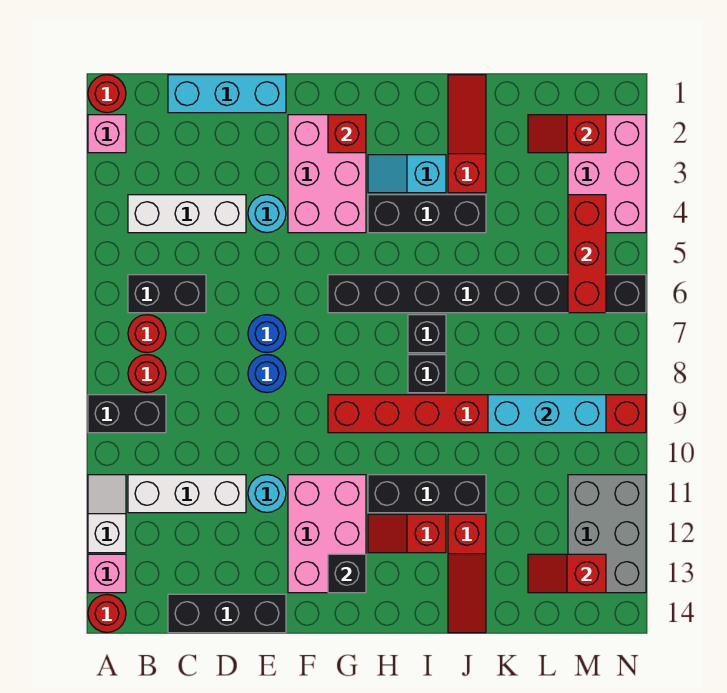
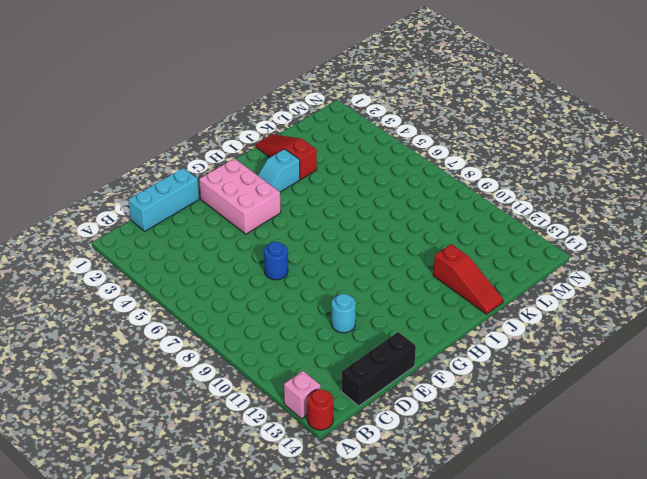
none -> red 1x1 round brick [88,75,126,113]
none -> pink 1x1 brick [88,115,126,153]
none -> black 1x2 brick [88,395,166,433]
none -> white 1x2 slope [88,475,126,553]

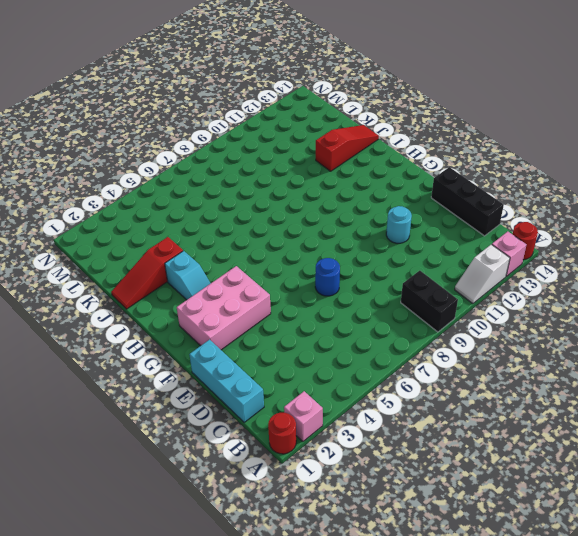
none -> white 1x3 brick [128,195,246,233]
none -> black 1x2 brick [128,275,206,313]
none -> red 1x1 round brick [128,315,166,353]
none -> red 1x1 round brick [128,355,166,393]

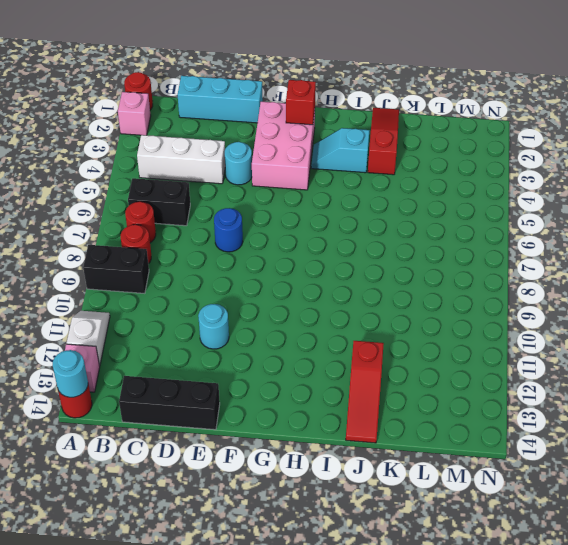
cyan 1x1 round brick [53,350,88,397] -> none
none -> white 1x3 brick [128,475,246,513]
none -> blue 1x1 round brick [248,355,286,393]
none -> pink 2x3 brick [288,475,366,593]
none -> black 1x8 brick [328,275,646,313]

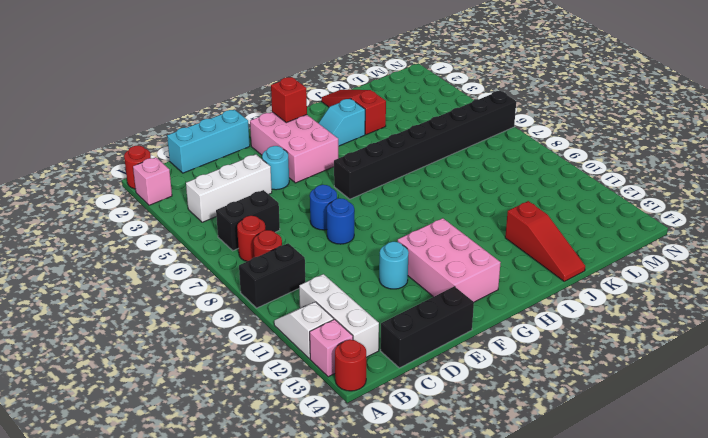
white 1x3 brick [299,274,379,357] -> white 1x3 brick turned to [128,475,246,513]
none -> red 1x8 brick [328,395,646,433]
none -> black 1x3 brick [368,195,486,233]
none -> black 1x3 brick [368,475,486,513]
none -> red 1x2 slope [368,514,446,553]

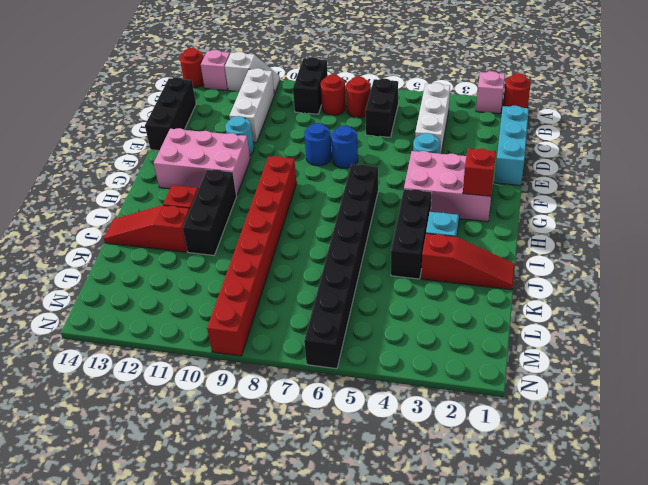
none -> black 1x1 brick [408,315,446,353]
none -> black 1x1 brick [408,355,446,393]
none -> pink 2x3 brick [568,115,646,233]
none -> grey 2x3 brick [568,475,646,593]

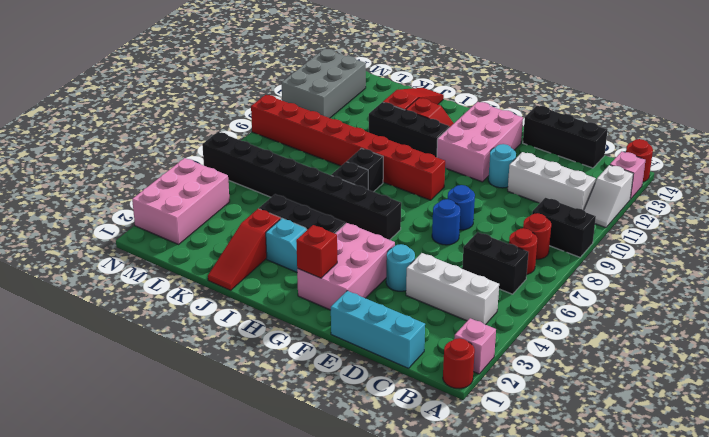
none -> black 1x1 brick [328,554,366,593]
none -> cyan 1x3 brick [488,395,606,433]
none -> red 1x2 slope [528,115,606,153]
none -> red 1x2 slope [528,554,606,593]

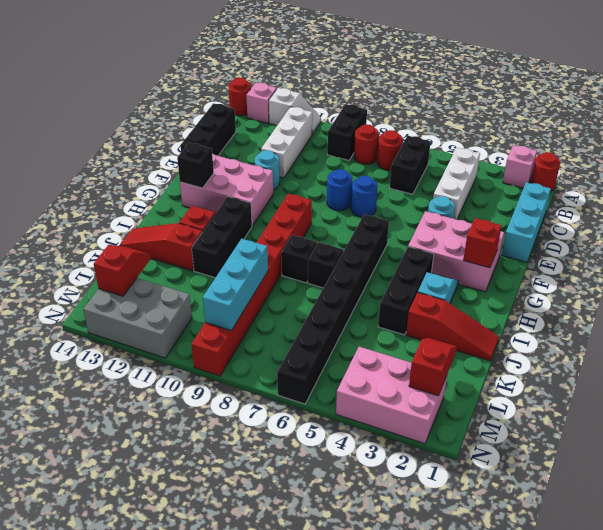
none -> red 1x3 brick [568,195,606,313]

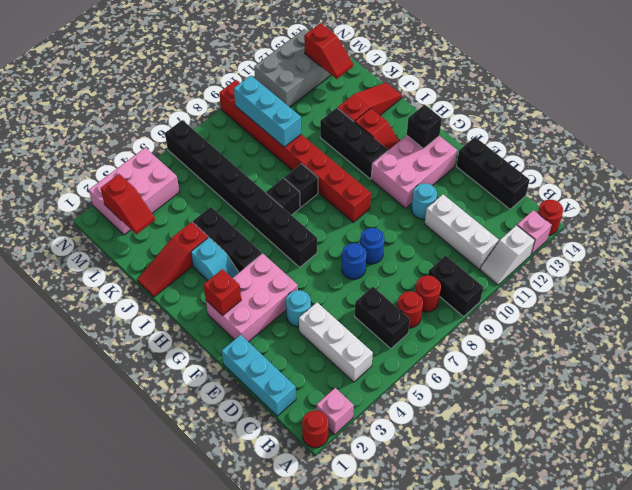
none -> red 1x3 brick [568,195,606,313]

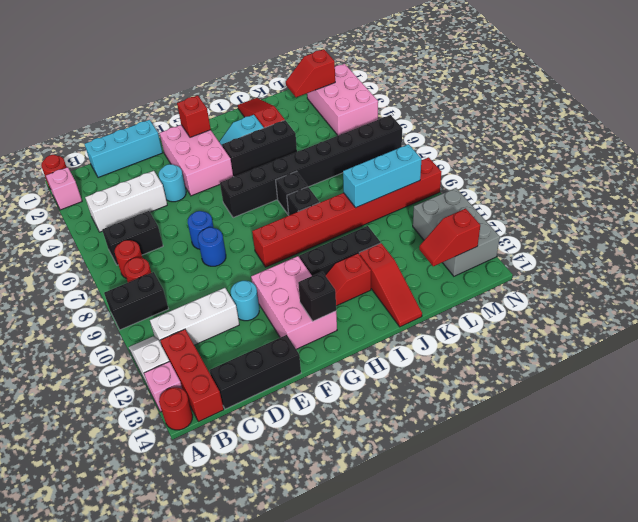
red 1x3 brick [160,329,224,422] -> red 1x3 brick moved to [568,195,606,313]

